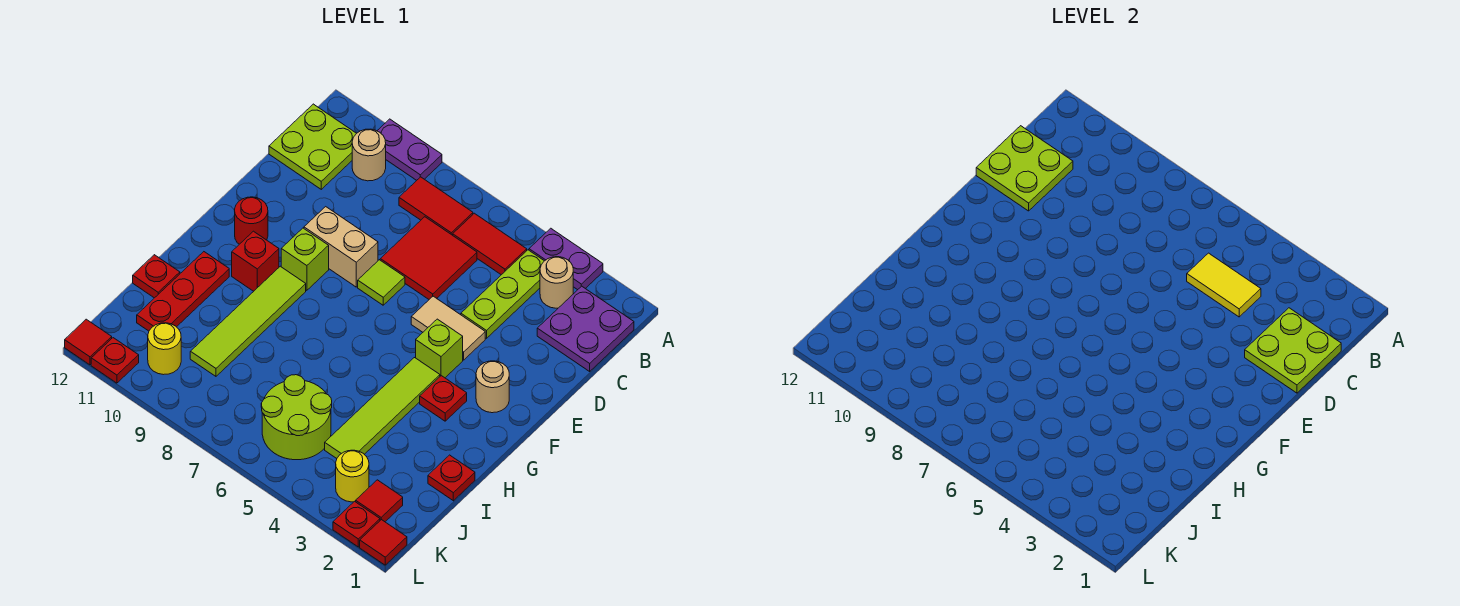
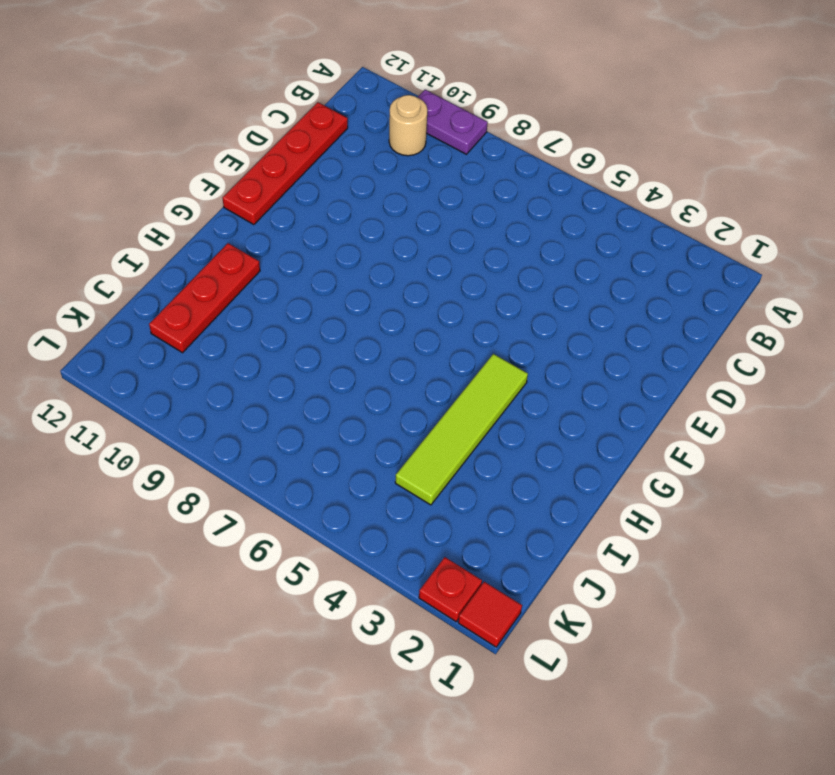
red 1x4 plate [223,102,348,225] -> lime 2x2 plate [269,104,357,189]
none -> purple 1x2 plate [529,228,603,290]
none -> purple 2x2 plate [537,286,634,371]
none -> tan 1x1 round brick [540,257,573,308]
none -> lime 1x3 plate [461,250,544,338]

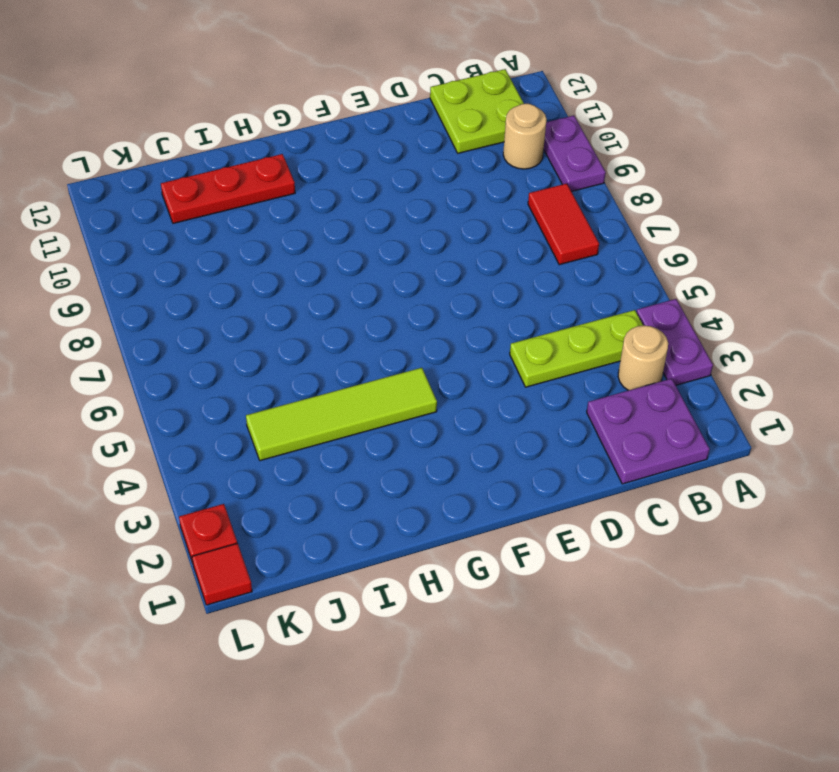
none -> red 1x2 tile [453,213,527,275]
none -> red 2x2 tile [380,217,477,299]
none -> tan 1x2 tile [411,296,485,360]
none -> lime 1x1 tile [358,260,405,305]

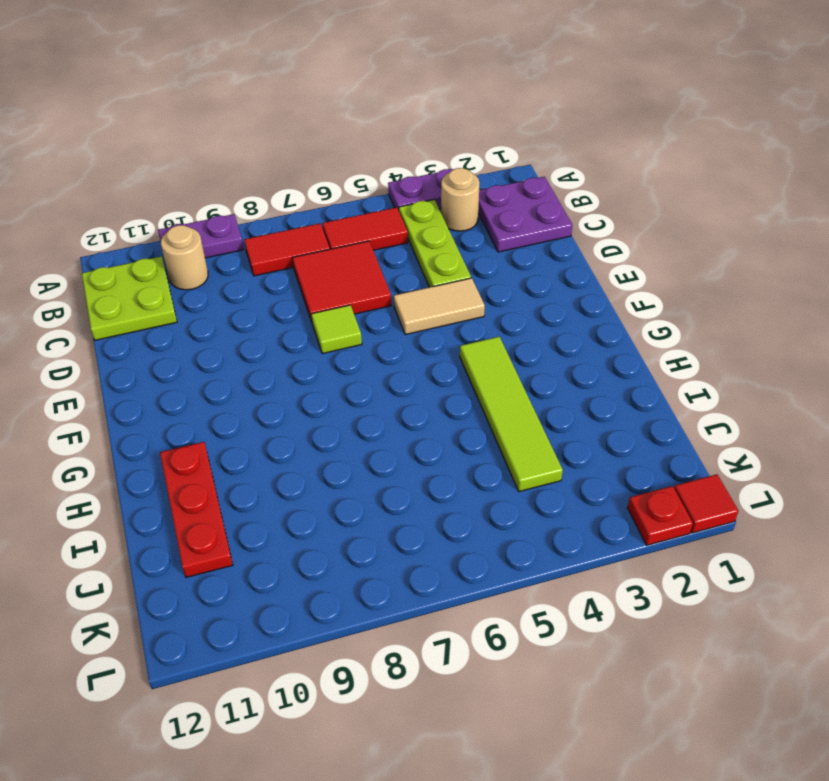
none -> tan 1x2 brick [304,207,378,287]
none -> tan 1x1 round brick [476,361,509,413]
none -> lime 1x1 brick [416,319,463,378]
none -> lime 1x1 brick [281,228,329,290]

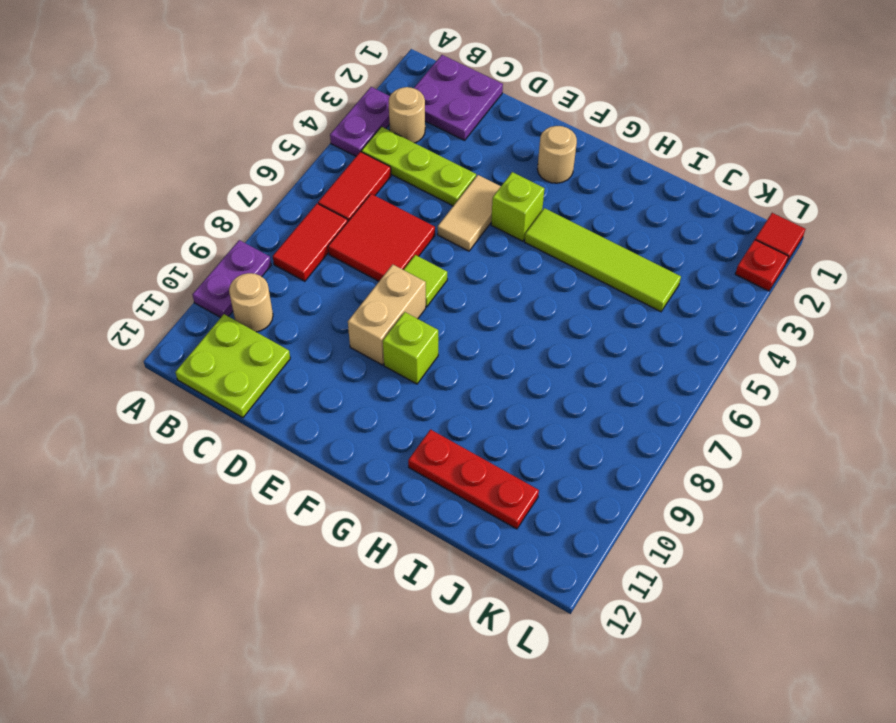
none -> red 1x1 round brick [235,197,268,244]
none -> red 1x1 plate [420,376,467,421]
none -> lime 1x4 tile [190,266,306,376]
none -> red 1x1 brick [232,231,279,291]

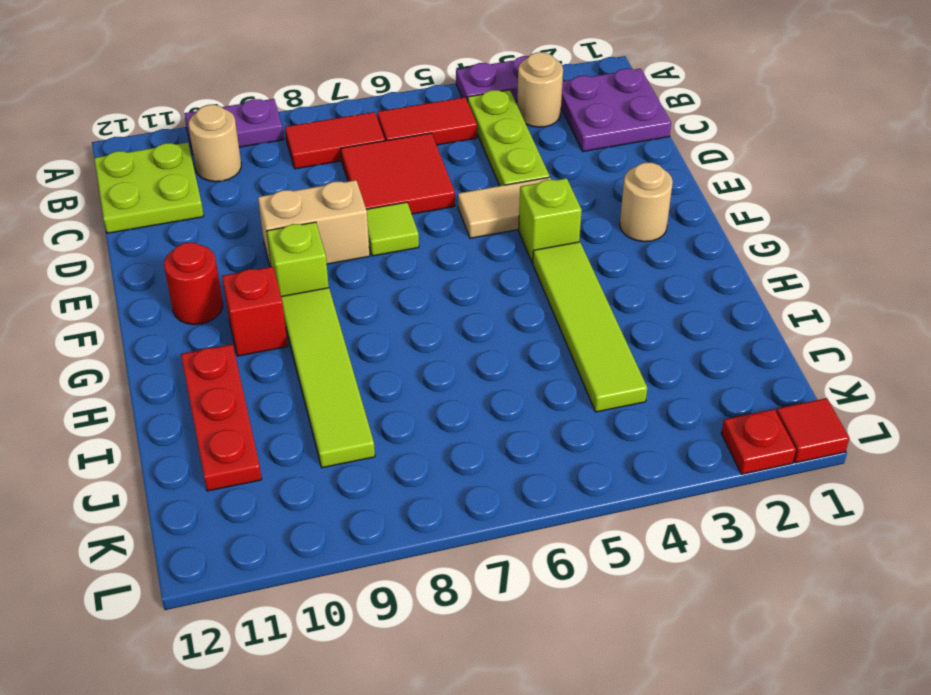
none -> red 1x1 plate [420,376,467,421]
none -> red 1x1 plate [428,455,475,501]
none -> red 1x1 plate [133,255,180,298]
none -> lime 2x2 round brick [261,375,332,460]

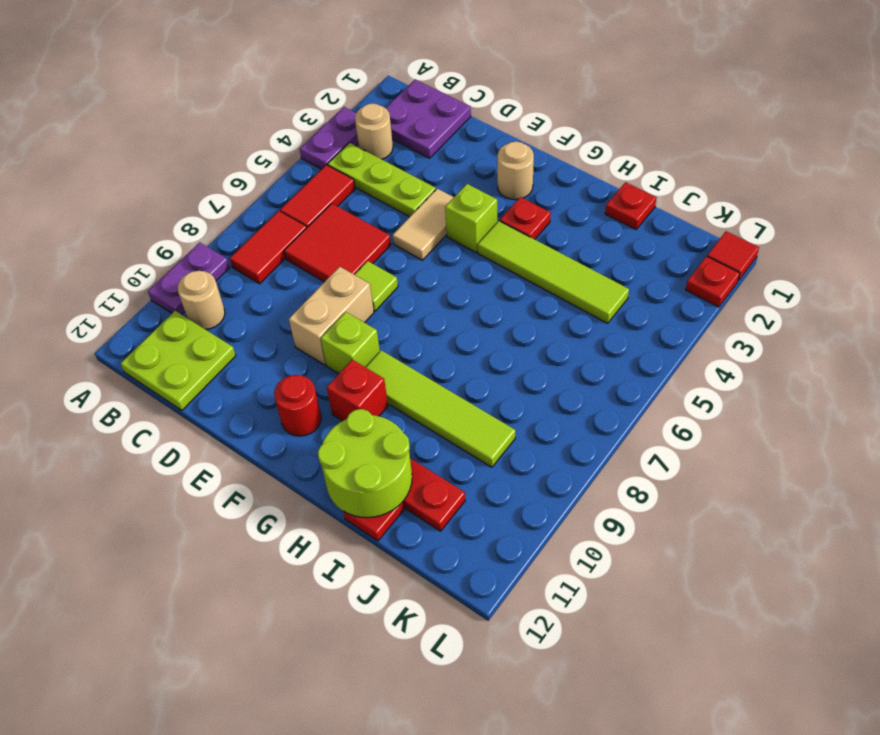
lime 2x2 round brick [318,409,412,518] -> lime 2x2 round brick moved to [261,375,332,460]
none -> red 1x1 tile [356,480,403,522]
none -> yellow 1x1 round brick [336,450,369,502]
none -> yellow 1x1 round brick [148,323,181,375]
none -> red 1x1 plate [91,338,139,383]

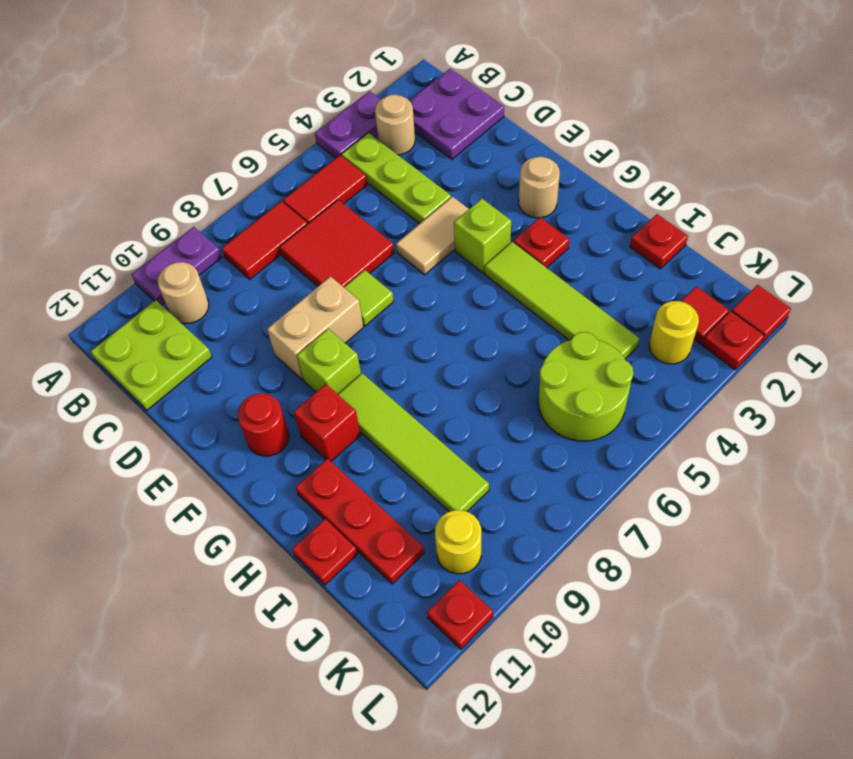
none -> red 1x1 tile [65,319,112,365]
none -> lime 2x2 plate [1245,308,1341,393]
none -> yellow 1x2 tile [1187,253,1261,317]
none -> lime 2x2 plate [976,126,1073,211]

